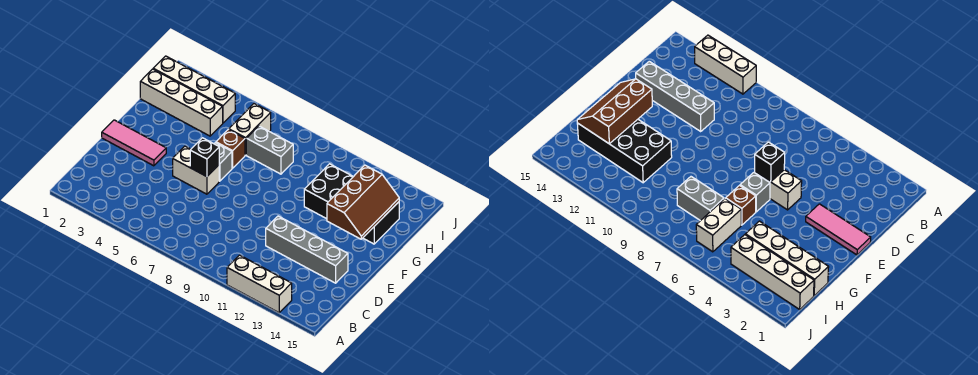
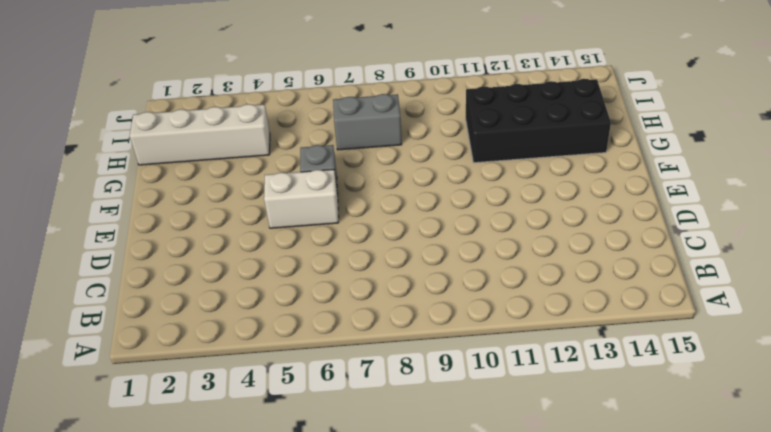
none -> white 1x3 brick [227,255,292,313]
none -> grey 1x4 brick [266,216,348,283]
none -> pink 1x3 tile [102,120,166,166]

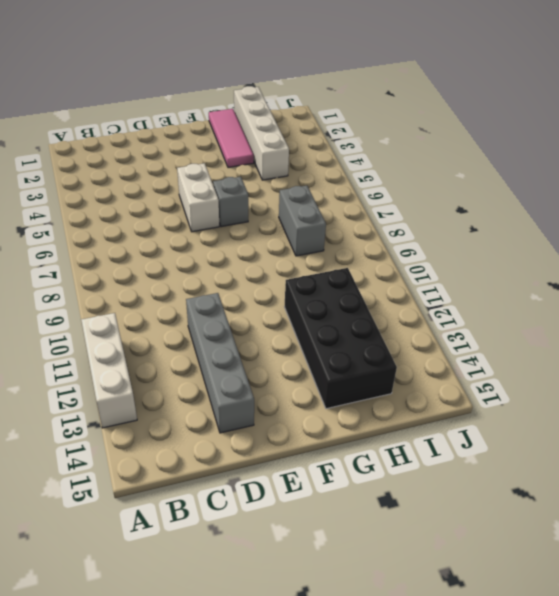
pink 1x3 tile [209,109,254,168] -> pink 1x3 tile moved to [102,120,166,166]
none -> brown 1x1 brick [216,129,245,168]
none -> white 1x2 brick [229,104,271,155]
none -> white 1x4 brick [153,56,235,123]

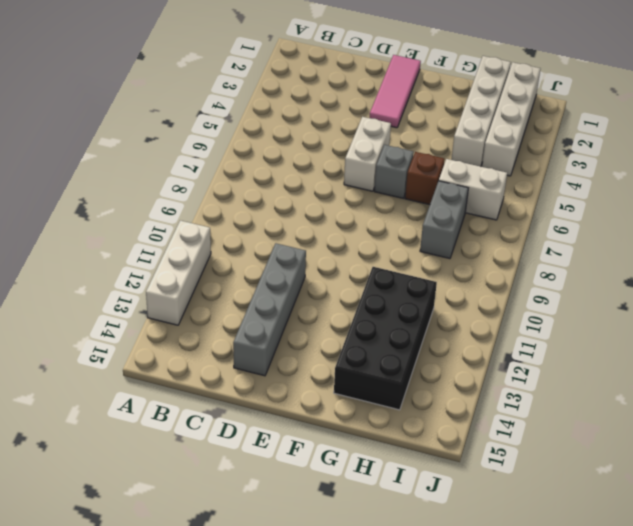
none -> black 1x1 brick [190,138,219,177]
none -> brown 2x3 slope [327,165,399,239]

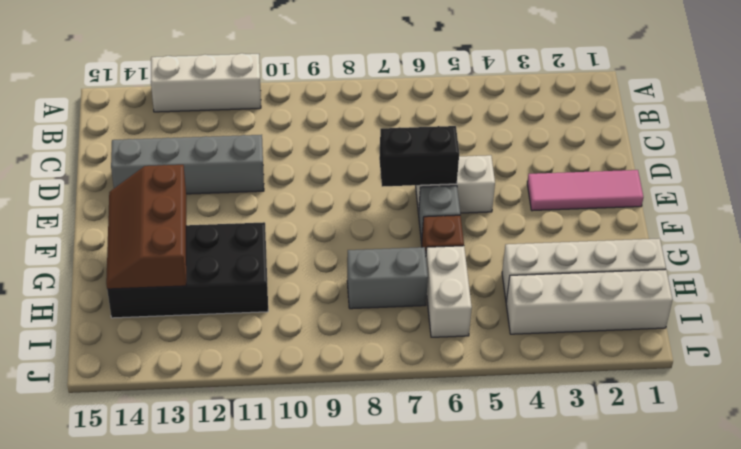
black 1x2 brick [379,126,459,187] -> black 1x1 brick [190,138,219,177]

